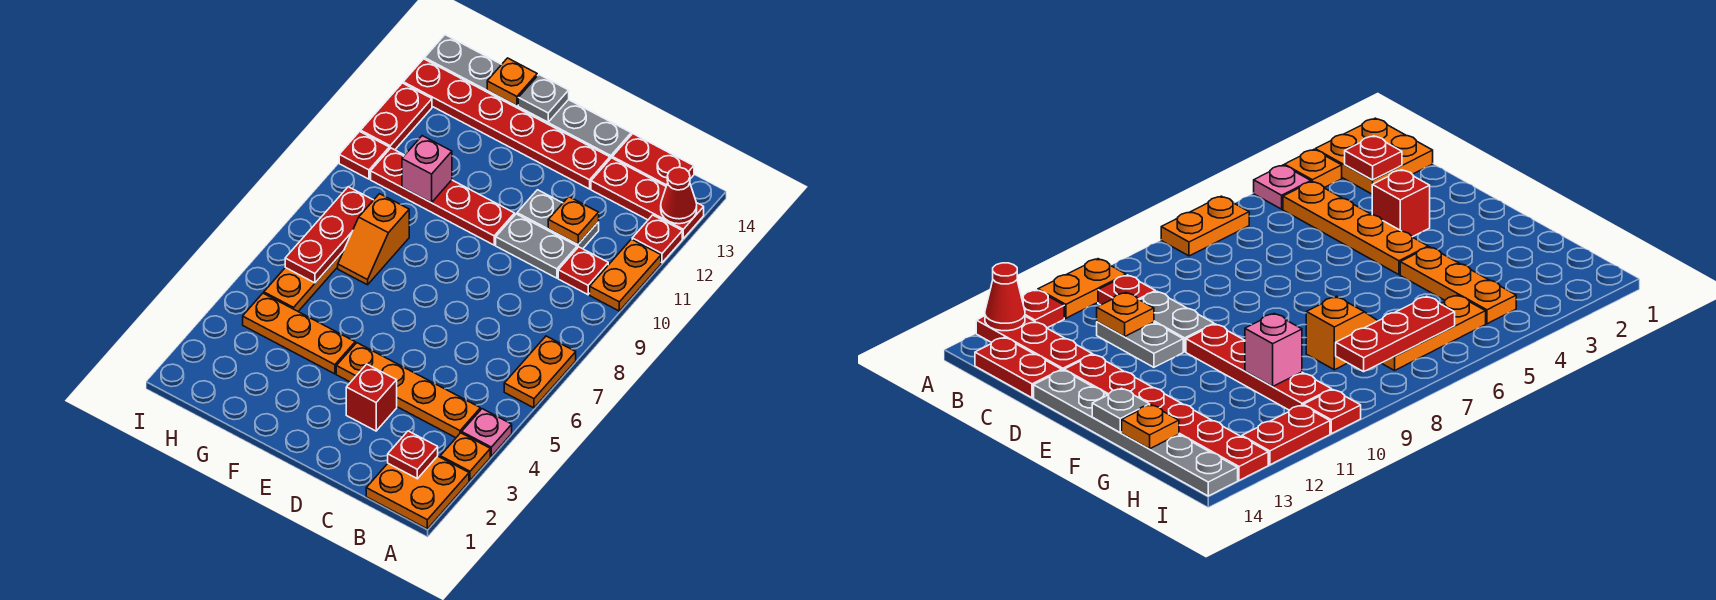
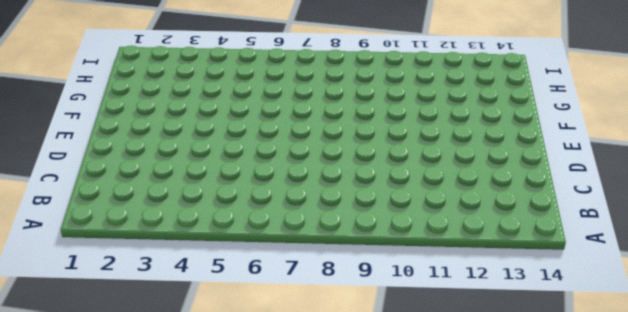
none -> orange 2x2 plate [366,456,469,529]
none -> orange 1x1 plate [440,433,490,480]
none -> pink 1x1 plate [462,409,512,456]

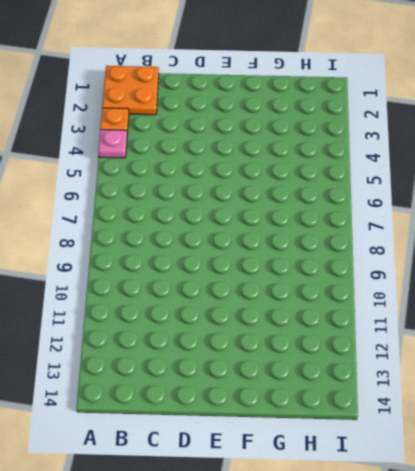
none -> orange 1x2 plate [504,336,576,408]
none -> orange 1x2 plate [590,239,661,311]
none -> red 1x1 plate [632,215,682,263]

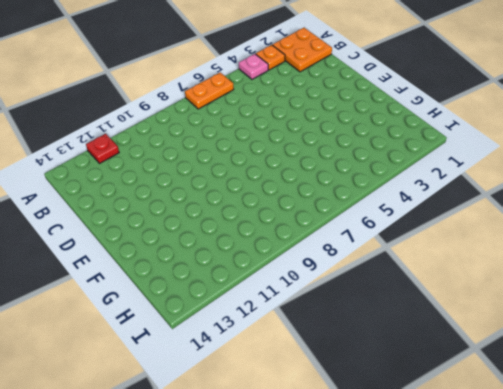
none -> orange 1x2 plate [590,239,661,311]
none -> red 1x3 plate [591,158,704,238]
none -> orange 1x4 plate [336,343,480,438]

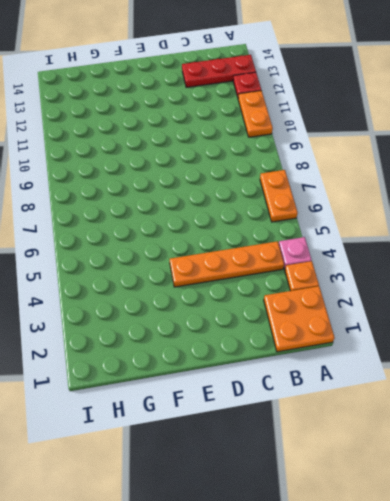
none -> red 1x1 plate [558,247,608,294]
none -> red 1x2 plate [612,134,694,186]
none -> grey 1x2 plate [496,214,577,278]

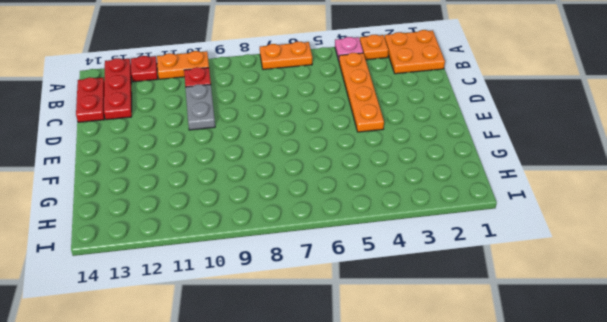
none -> grey 1x2 plate [517,190,599,249]
none -> red 1x1 brick [346,364,397,431]
none -> red 1x6 plate [403,59,610,189]

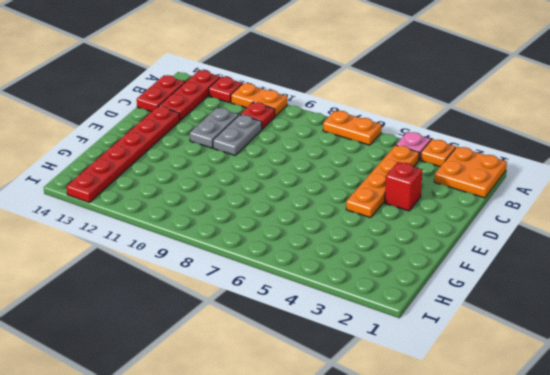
none -> grey 1x6 plate [425,35,631,159]
none -> red 1x4 plate [371,148,515,245]
none -> orange 1x3 plate [243,293,355,374]

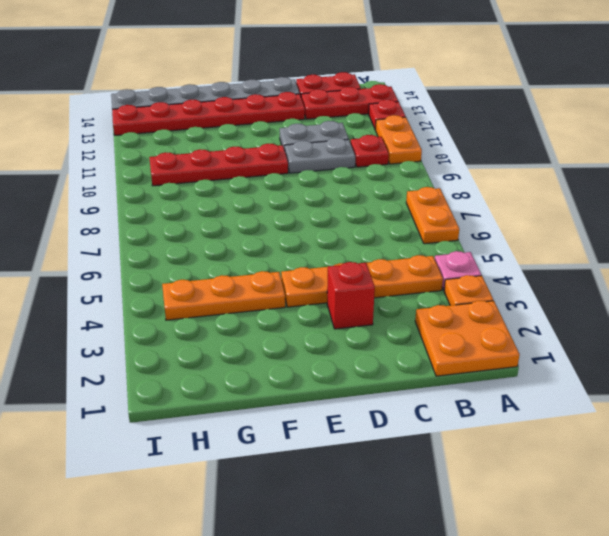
none -> orange 1x2 slope [338,194,409,285]
none -> orange 1x3 plate [264,252,343,311]
none -> red 1x1 plate [339,131,389,179]

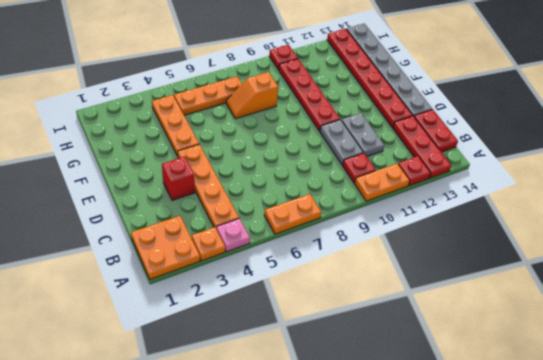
none -> red 1x2 plate [361,83,432,150]
none -> red 1x1 cone [661,167,697,224]
none -> red 1x1 plate [388,431,438,479]

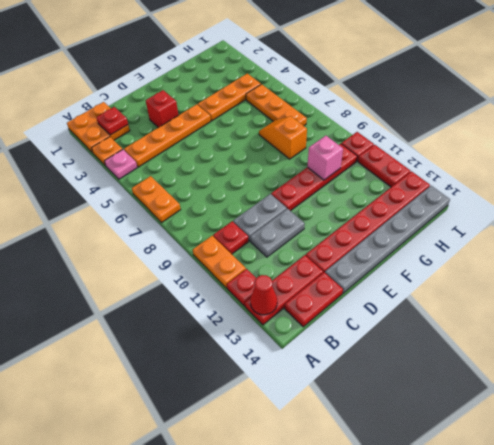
none -> orange 1x1 plate [548,197,599,244]
none -> grey 1x1 plate [518,75,569,122]
none -> orange 1x1 plate [487,58,537,106]

